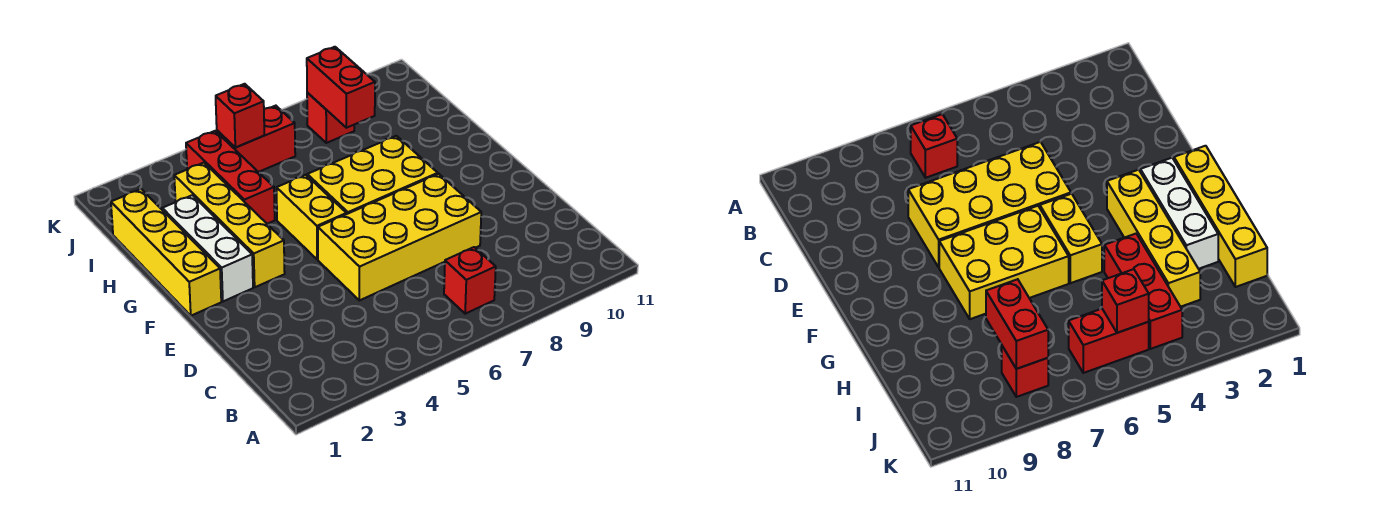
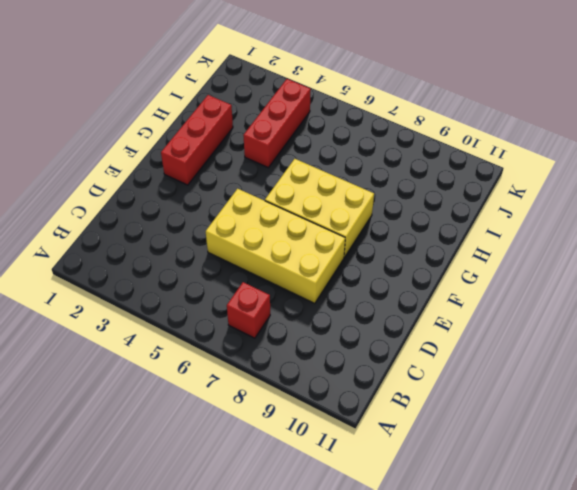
red 1x3 brick [161,95,233,185] -> white 1x3 brick [162,195,253,301]
none -> yellow 1x4 brick [111,189,221,316]
none -> yellow 1x4 brick [174,163,285,287]
none -> yellow 1x2 brick [277,175,346,260]

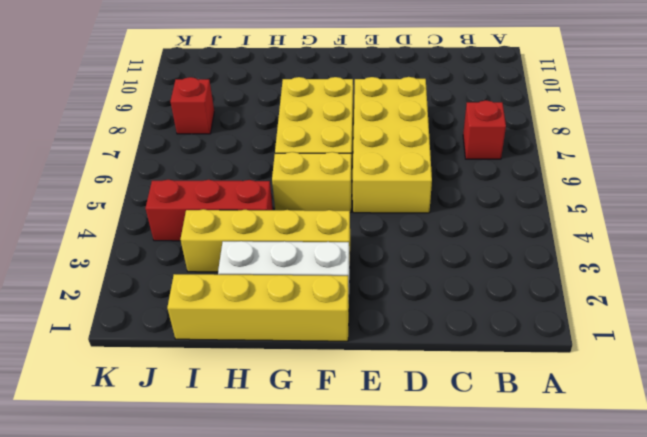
none -> red 1x2 brick [217,106,295,172]
none -> red 1x2 brick [307,47,375,128]
none -> red 1x1 brick [216,84,264,148]

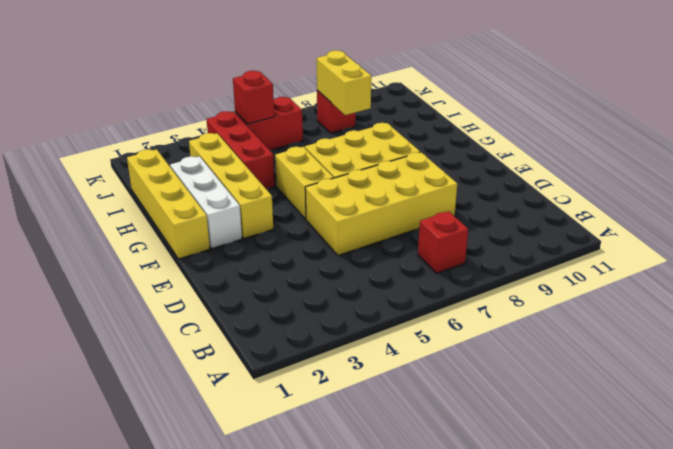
yellow 1x2 brick [317,50,371,115] -> red 1x2 brick [307,47,375,128]

